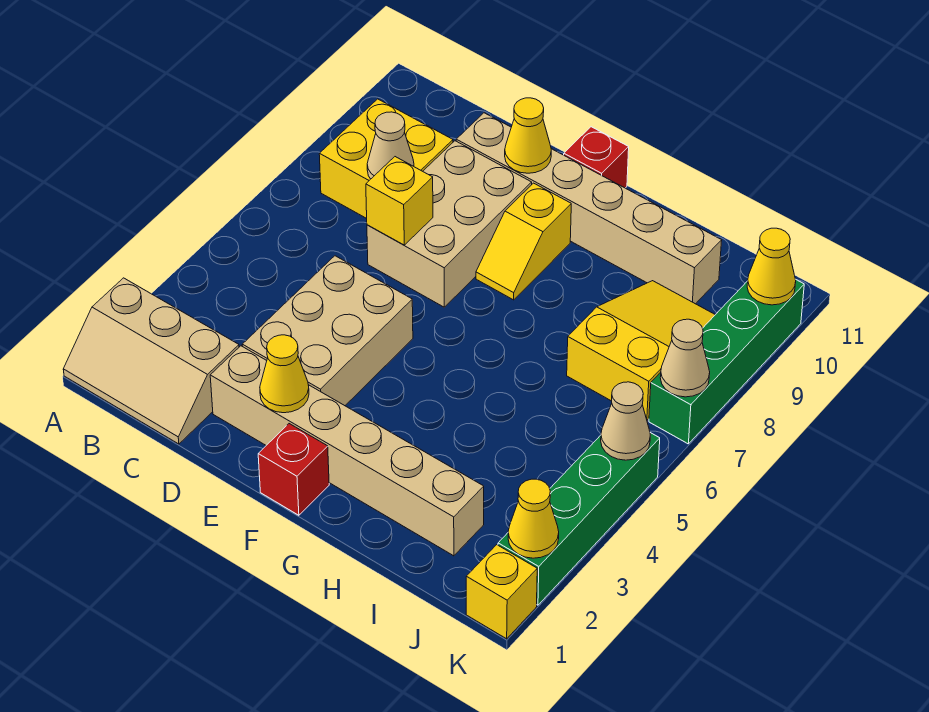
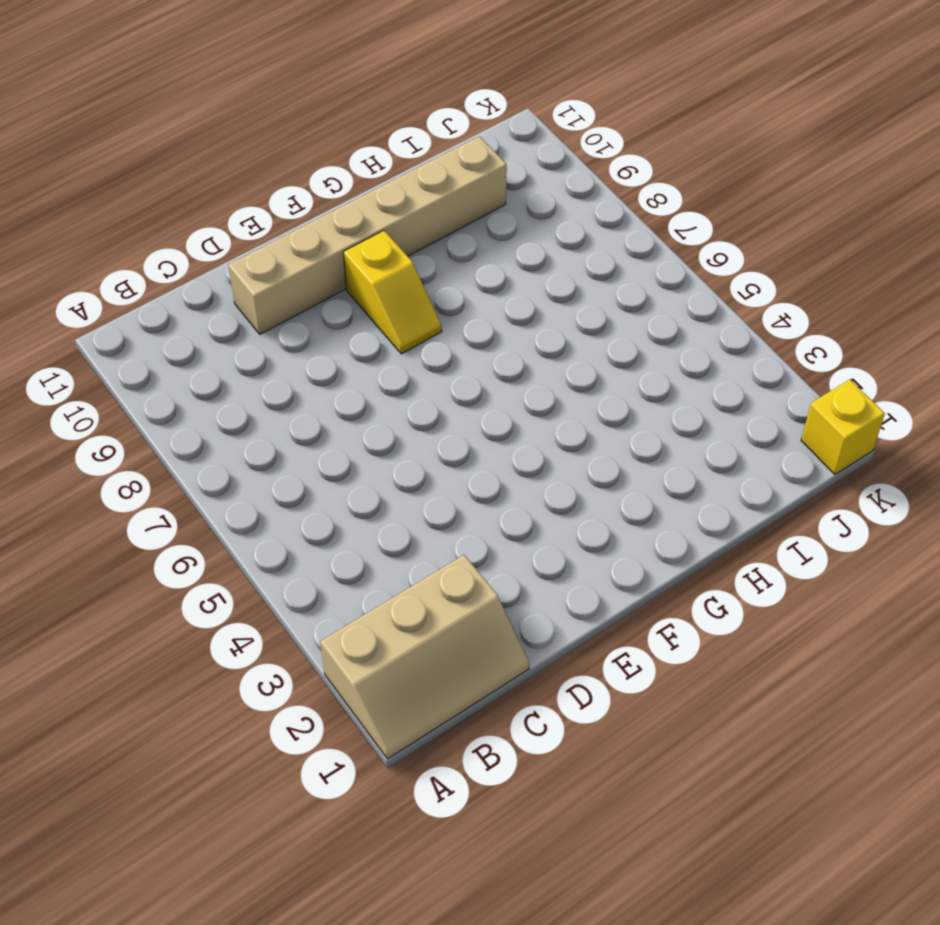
none -> yellow 2x2 brick [319,99,453,218]
none -> tan 1x6 brick [210,346,484,556]
none -> tan 2x3 brick [242,256,413,406]

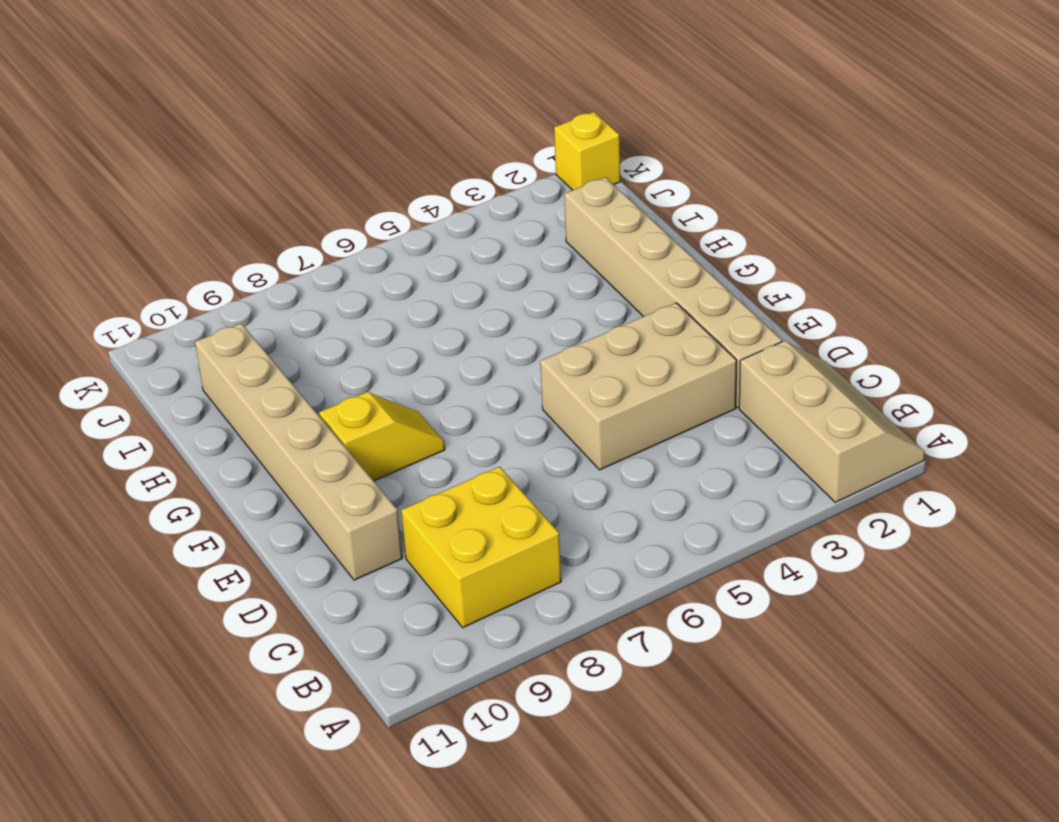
none -> tan 2x3 brick [367,141,532,307]
none -> red 1x1 brick [258,424,329,515]
none -> red 1x1 brick [564,127,629,188]

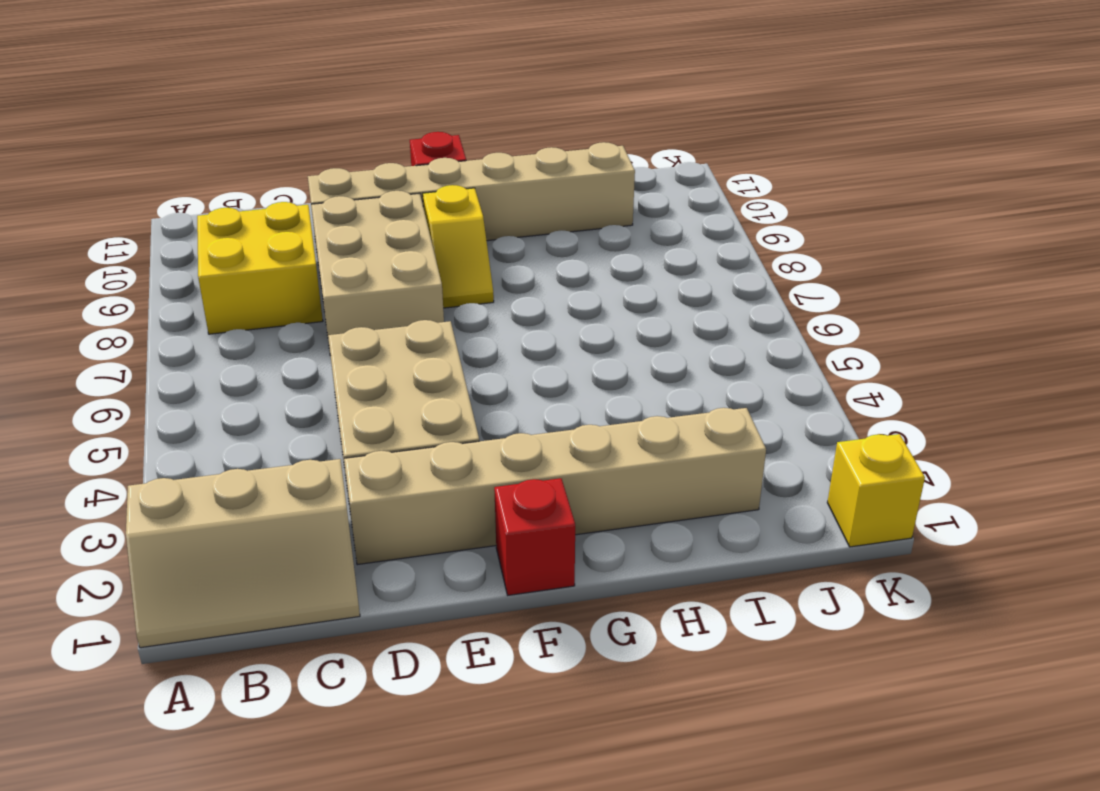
none -> yellow 2x3 slope [567,281,715,420]
none -> green 1x4 brick [498,433,660,605]
none -> green 1x4 brick [649,280,804,444]

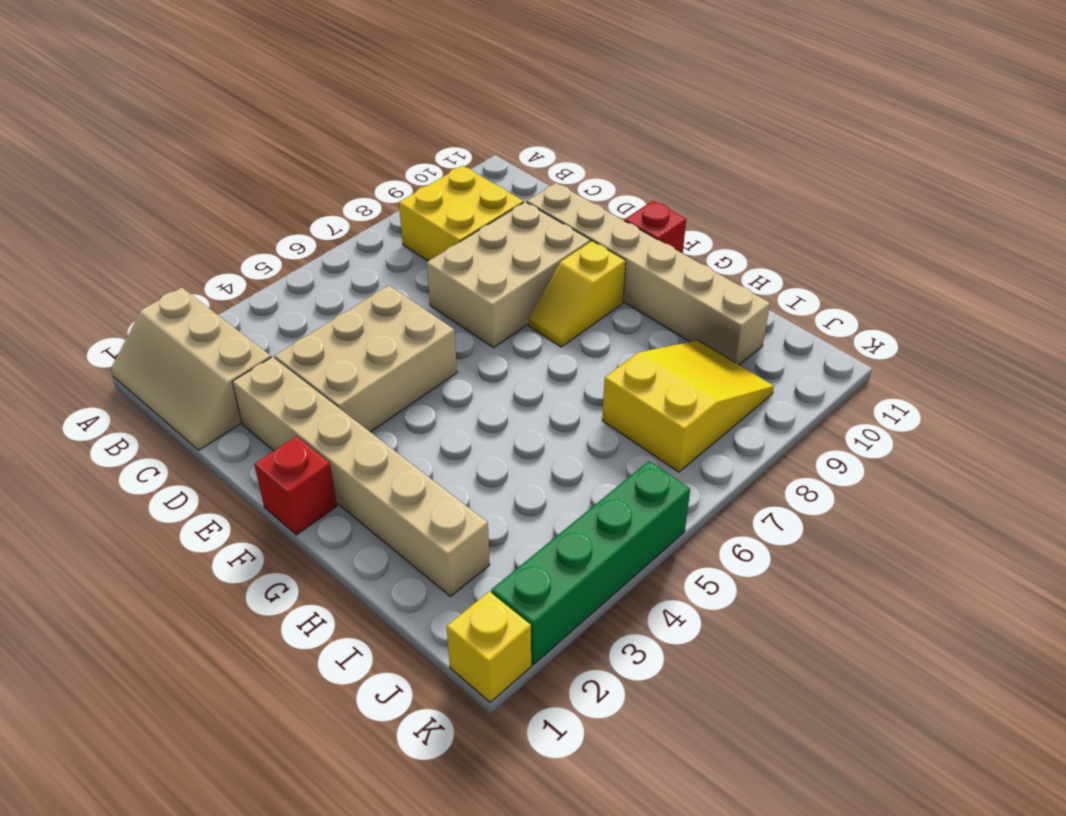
none -> green 1x4 brick [649,280,804,444]
none -> tan 1x1 cone [367,112,414,179]
none -> yellow 1x1 brick [366,157,433,245]

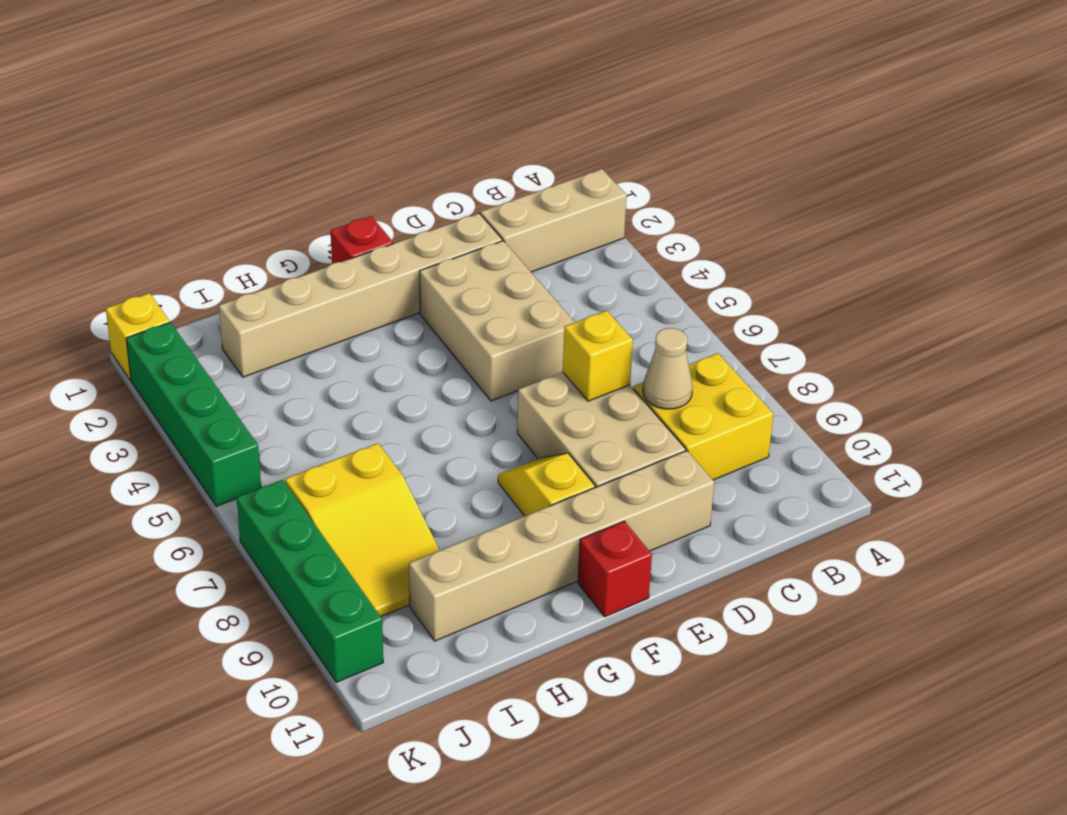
none -> yellow 1x1 cone [260,335,309,413]
none -> yellow 1x1 cone [505,98,551,173]
none -> yellow 1x1 cone [508,479,559,558]

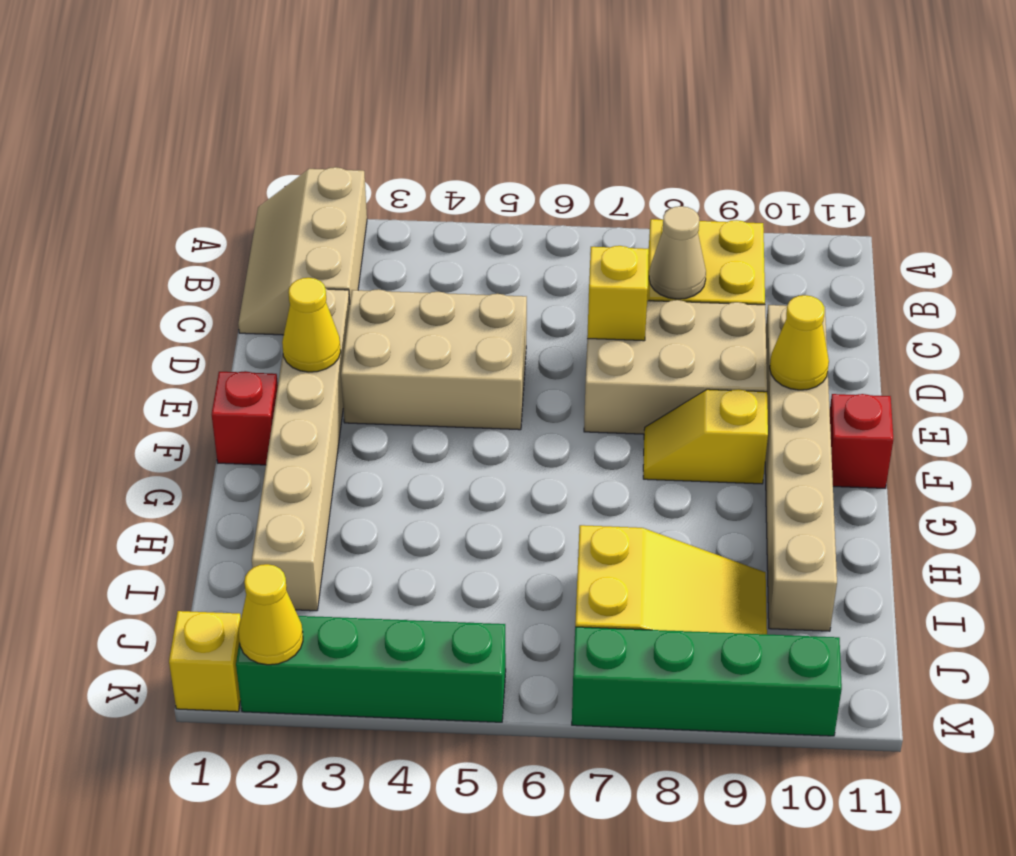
none -> tan 1x1 cone [601,382,650,460]
none -> tan 1x1 cone [660,319,710,397]
none -> yellow 1x1 cone [747,228,796,305]

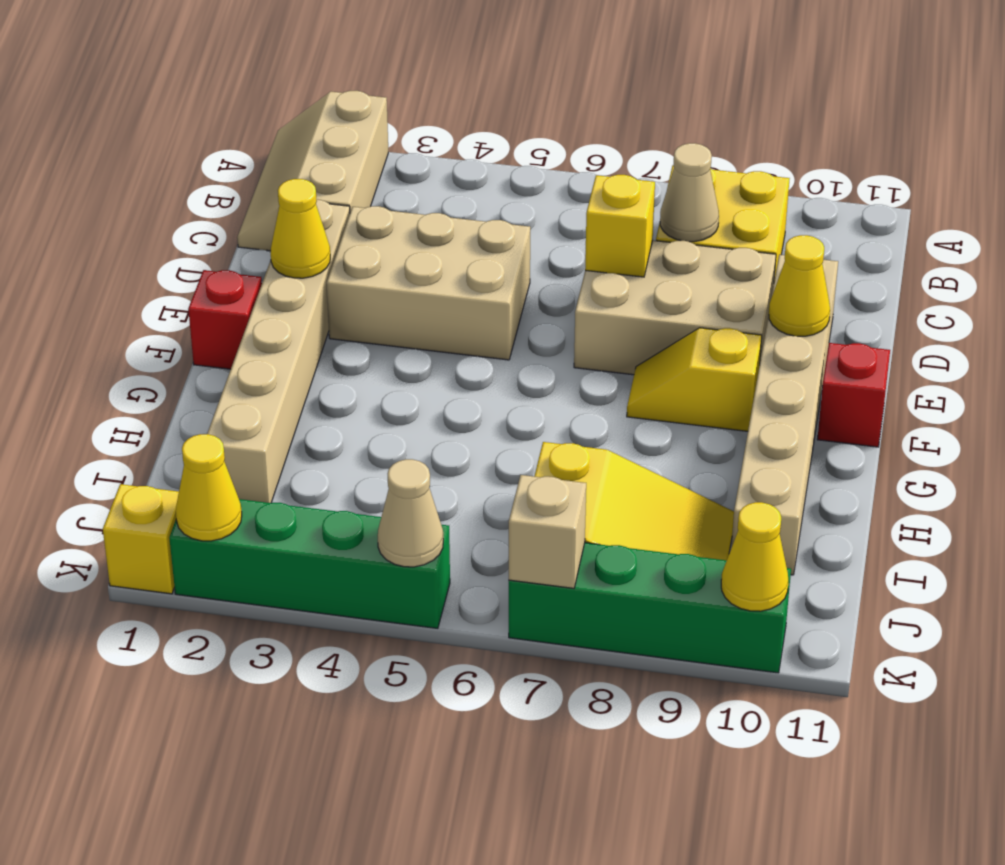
tan 1x1 brick [509,475,586,588] -> tan 1x1 cone [660,319,710,397]

